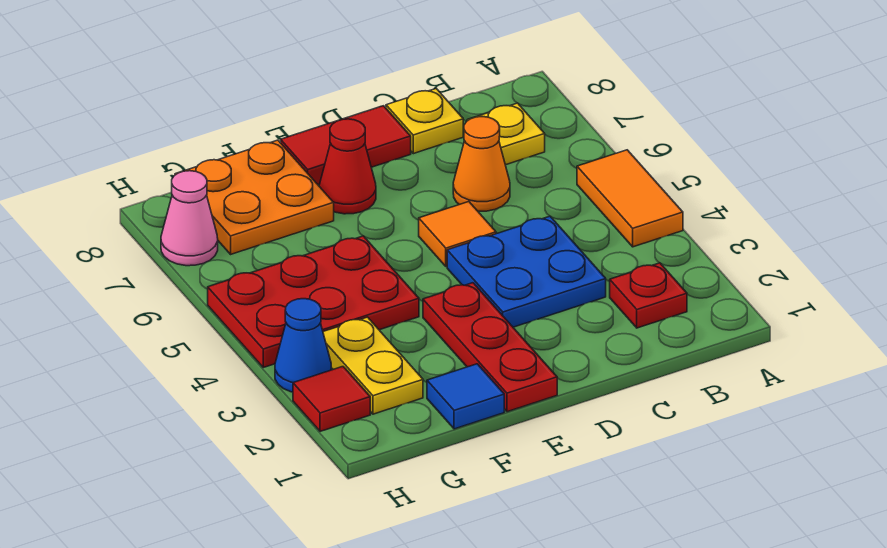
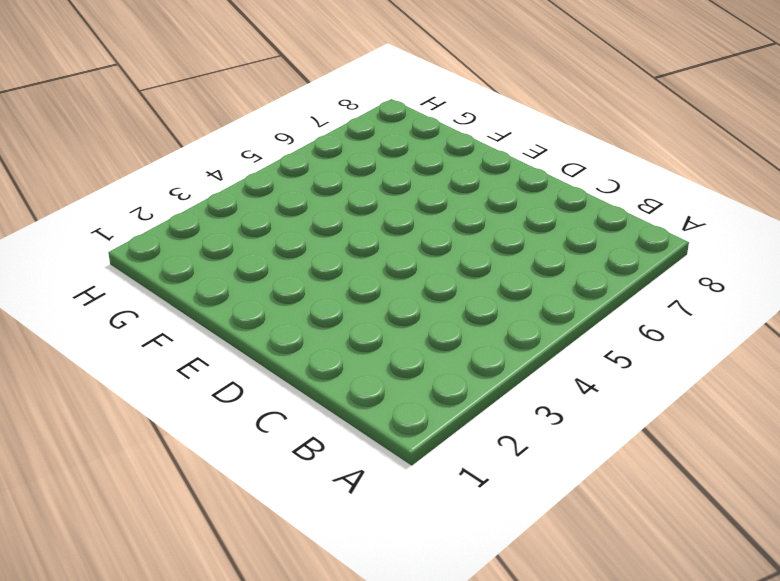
none -> orange 1x2 tile [577,150,683,247]
none -> red 1x1 plate [610,263,687,328]
none -> yellow 1x1 plate [467,103,545,165]

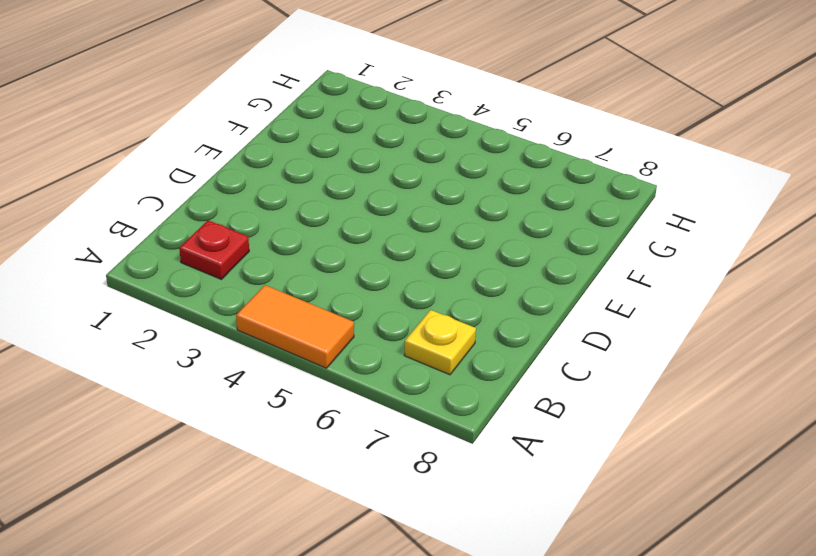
none -> blue 2x2 plate [447,216,606,327]
none -> orange 1x1 cone [453,117,510,211]
none -> yellow 1x1 plate [386,89,463,154]

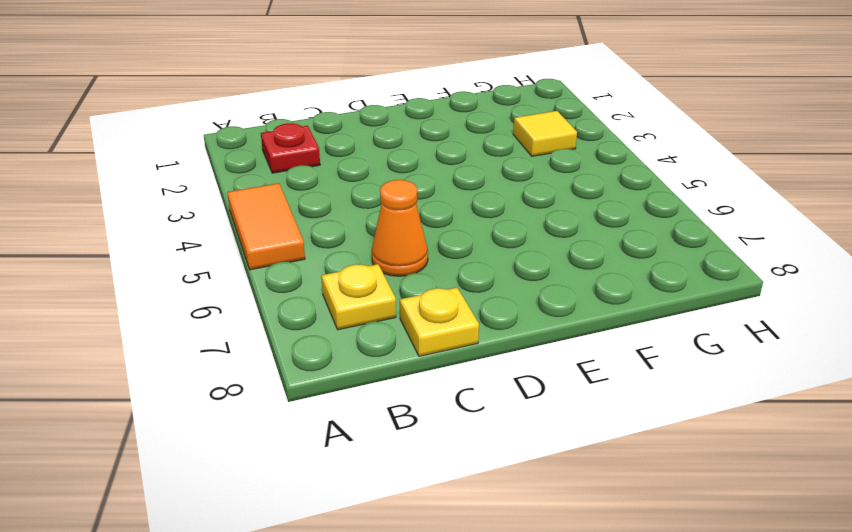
yellow 1x1 tile [513,111,577,156] -> yellow 1x2 plate [323,317,423,414]
none -> blue 2x2 plate [447,216,606,327]
none -> orange 1x1 tile [419,202,496,267]
none -> red 1x2 tile [281,106,411,185]

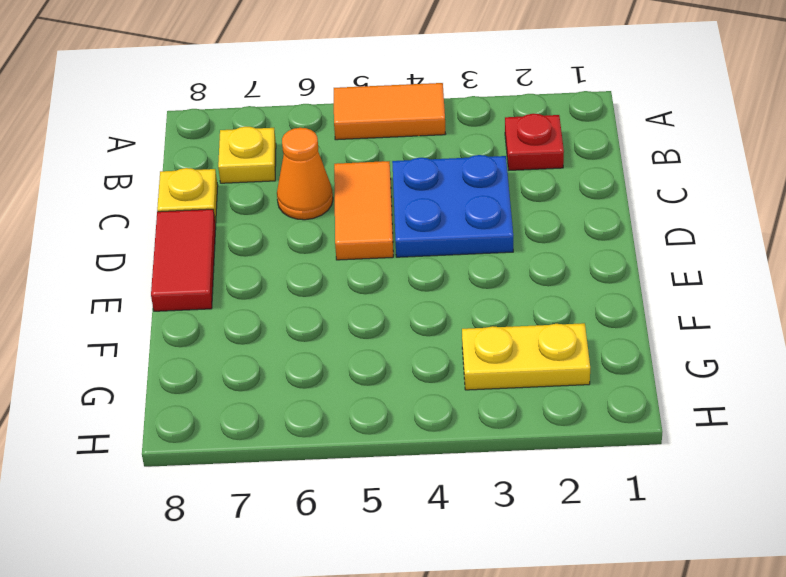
orange 1x2 tile [334,161,393,260] -> orange 1x1 tile [419,202,496,267]
none -> red 1x3 plate [423,283,557,412]
none -> red 1x1 cone [319,119,376,214]
none -> blue 1x1 tile [427,364,504,429]

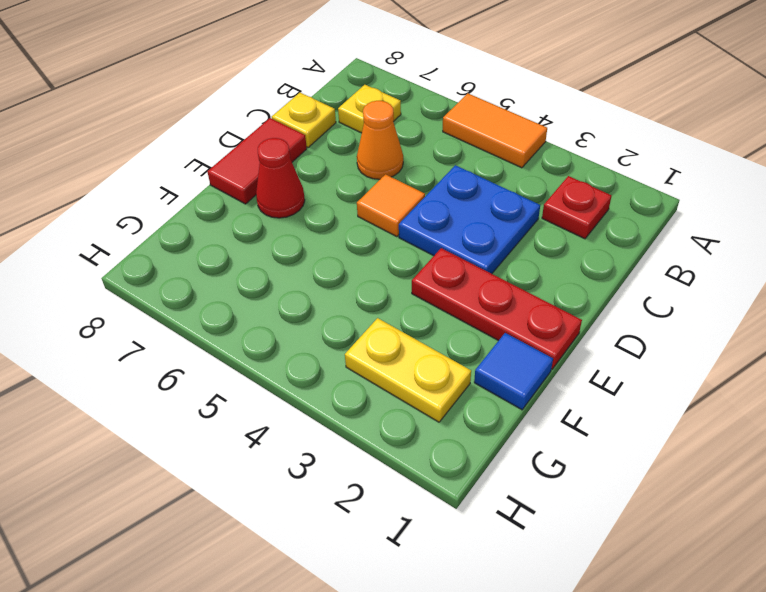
none -> red 2x3 plate [208,236,419,367]
none -> orange 2x2 plate [175,140,334,254]
none -> red 1x1 tile [293,367,370,431]

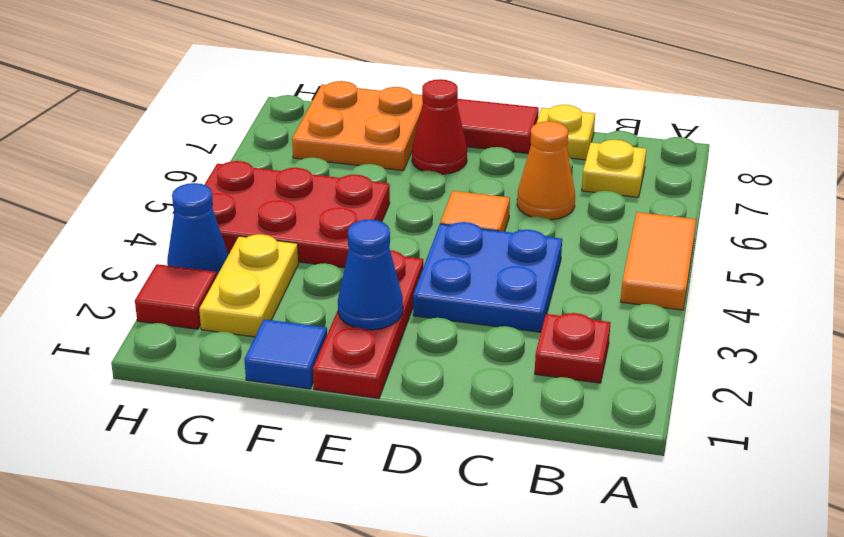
blue 1x1 cone [338,219,403,330] -> none
none -> pink 1x1 cone [161,171,218,266]

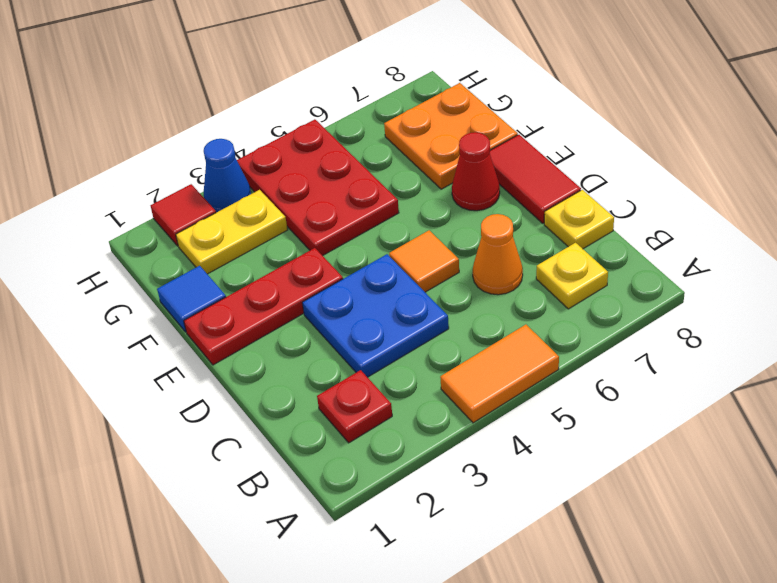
none -> pink 1x1 cone [161,171,218,266]

